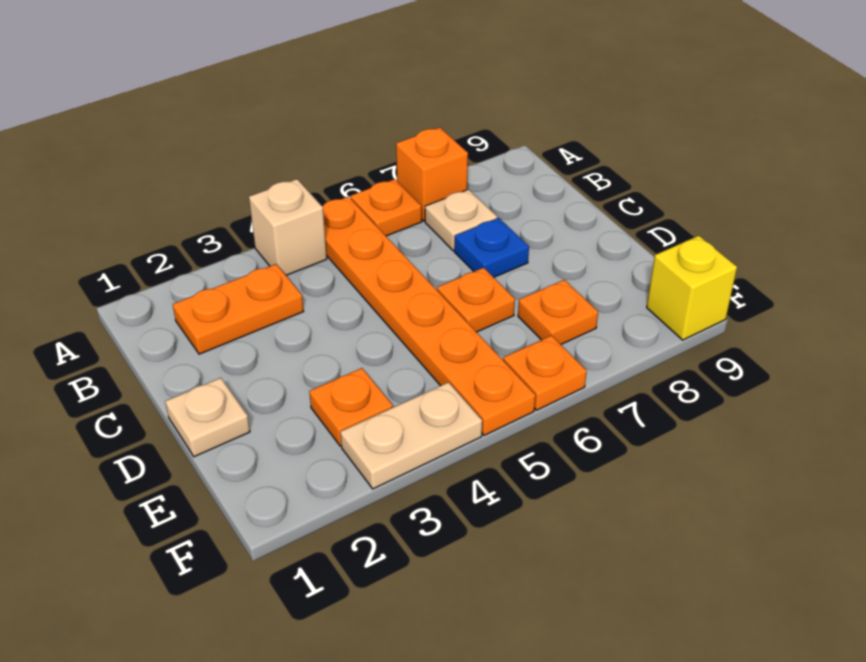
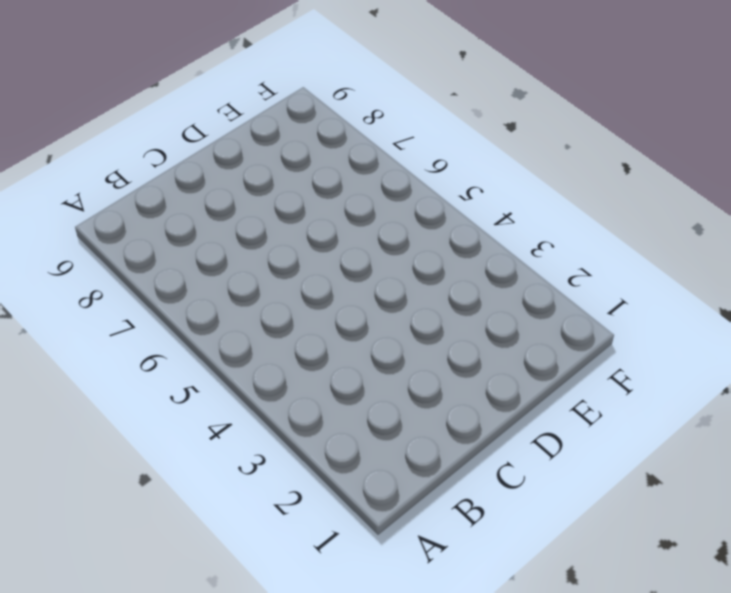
none -> tan 1x1 brick [249,179,327,275]
none -> orange 1x6 plate [322,197,535,435]
none -> orange 1x1 plate [351,179,422,236]

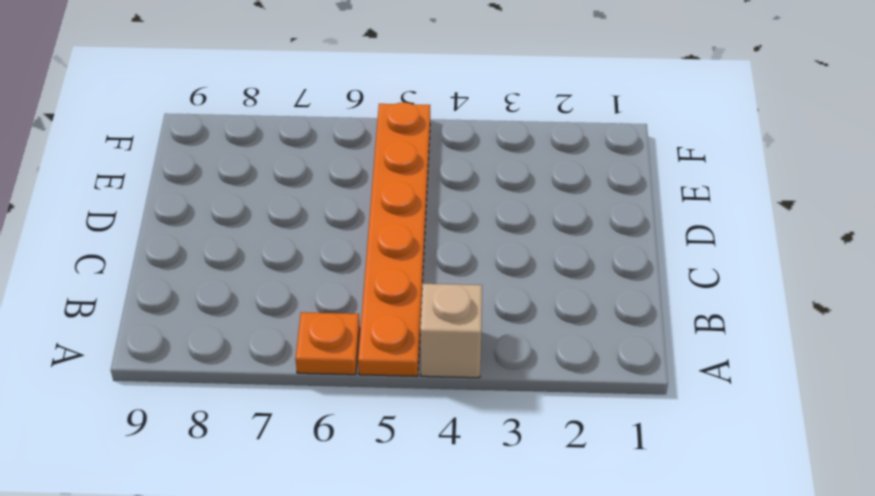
none -> orange 1x1 brick [396,127,468,221]
none -> orange 1x2 plate [173,264,304,354]
none -> tan 1x1 plate [425,189,497,251]

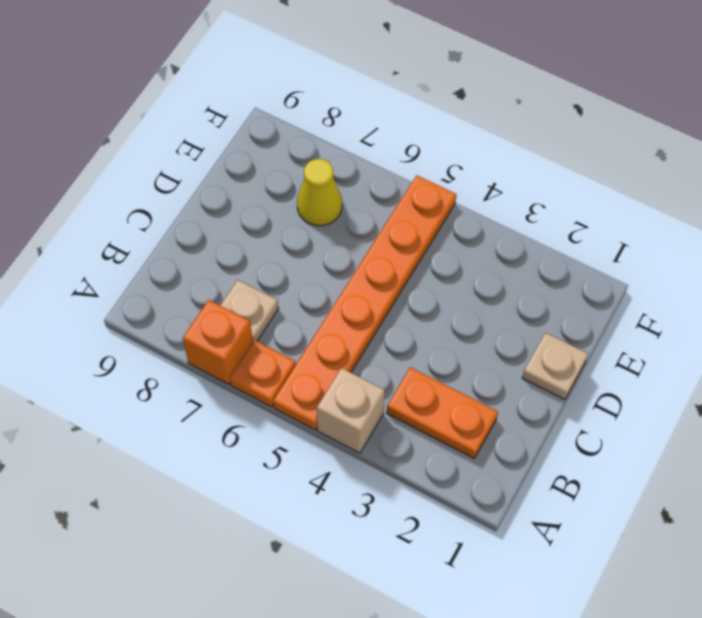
yellow 1x1 cone [297,159,342,226] -> orange 1x1 plate [518,280,598,344]
none -> blue 1x1 plate [454,218,529,277]
none -> orange 1x1 plate [437,268,515,332]
none -> orange 1x1 plate [309,368,393,446]

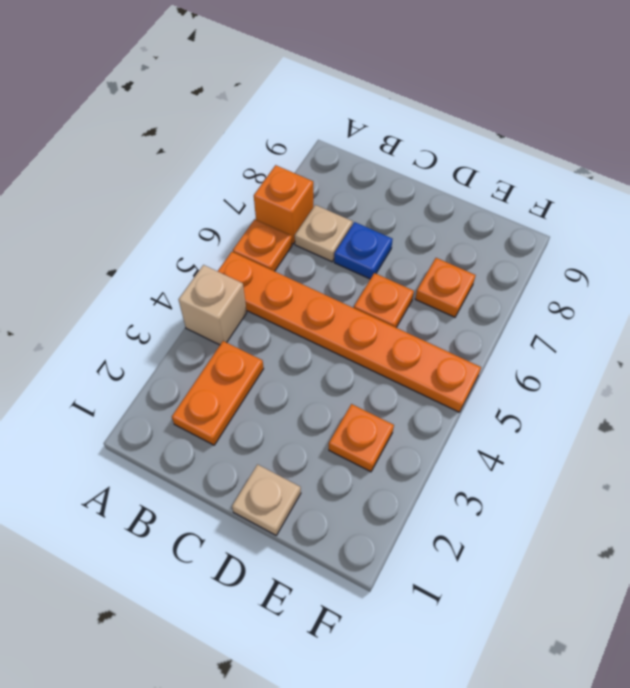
none -> tan 1x2 plate [340,382,482,489]
none -> orange 1x1 plate [503,335,587,410]
none -> yellow 1x1 brick [647,236,737,340]

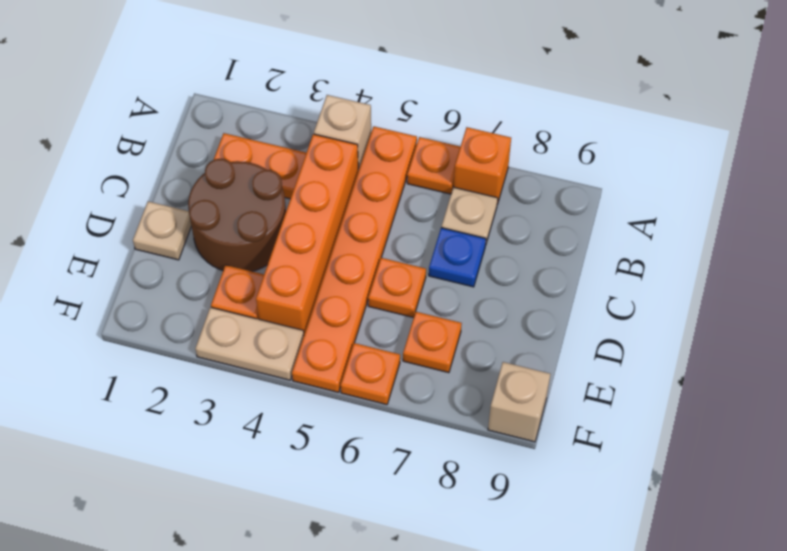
orange 1x4 brick [256,134,358,334] -> none
brown 2x2 round brick [188,159,286,271] -> none
tan 1x1 brick [488,362,550,442] -> yellow 1x1 brick [647,236,737,340]

